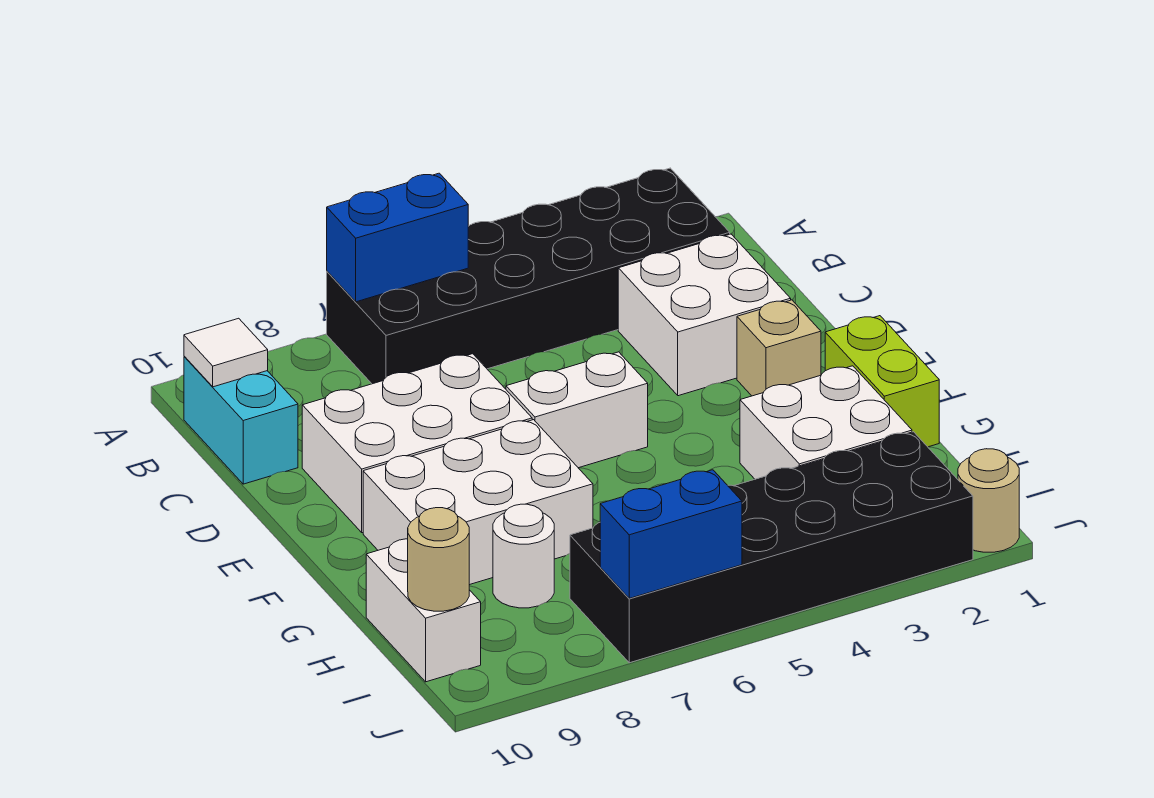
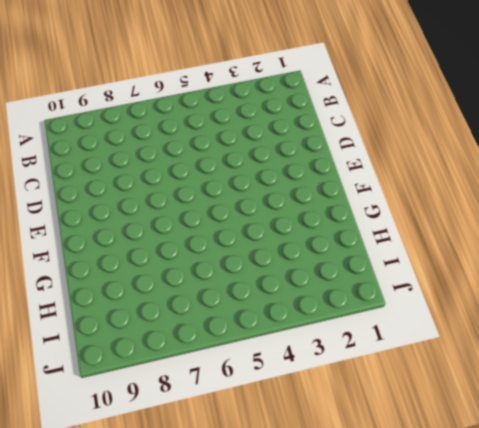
none -> black 2x6 brick [327,168,730,384]
none -> cyan 1x2 brick [184,356,298,484]
none -> white 2x2 brick [618,234,791,396]

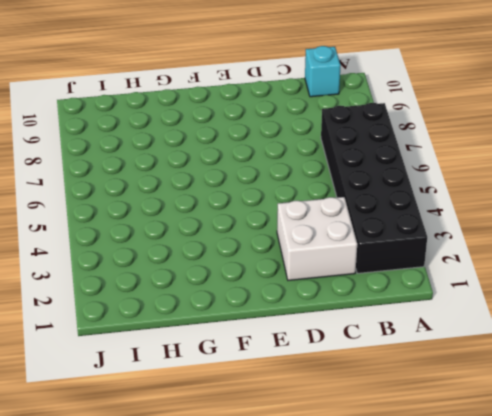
cyan 1x1 brick [305,46,341,97] -> cyan 1x2 brick [184,356,298,484]
none -> white 2x3 brick [302,354,532,533]
none -> tan 1x1 brick [737,300,821,396]
none -> white 1x2 brick [506,352,648,468]

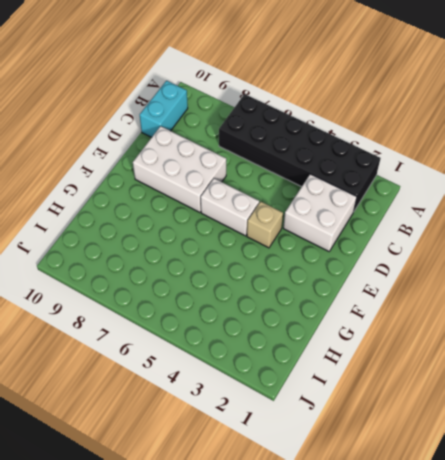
tan 1x1 brick [247,202,283,248] -> tan 1x1 brick moved to [737,300,821,396]
none -> lime 1x2 brick [825,316,939,447]
none -> white 2x3 brick [363,420,593,585]
none -> white 2x2 brick [740,366,912,479]

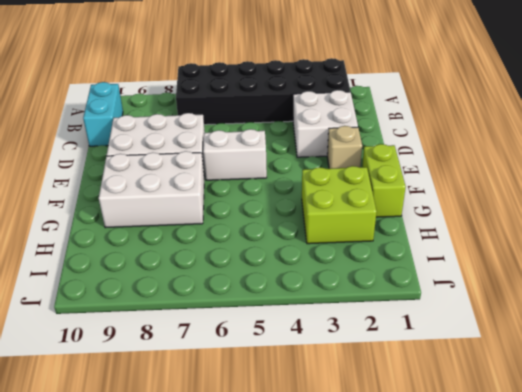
lime 2x2 brick [302,166,377,244] -> white 2x2 brick [740,366,912,479]
none -> white 1x1 round brick [493,504,554,608]
none -> white 1x2 brick [366,539,481,682]
none -> black 2x6 brick [570,432,973,663]

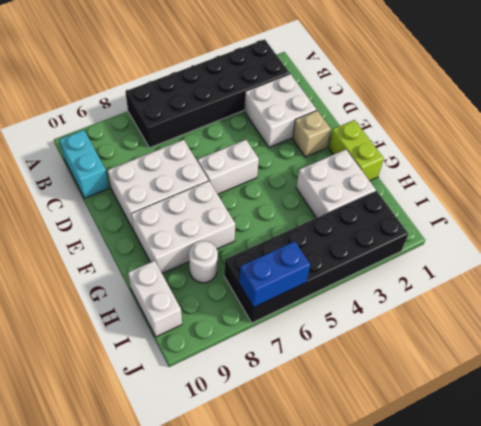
none -> tan 1x1 round brick [958,449,1019,552]
none -> blue 1x2 brick [327,173,468,302]
none -> white 1x1 tile [184,318,268,387]

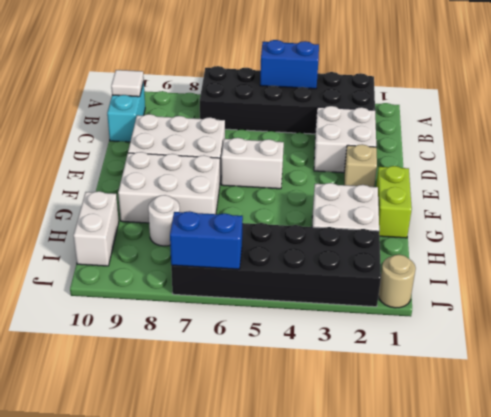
blue 1x2 brick [260,40,319,89] -> blue 1x2 brick moved to [327,173,468,302]
none -> tan 1x1 round brick [408,508,469,611]

